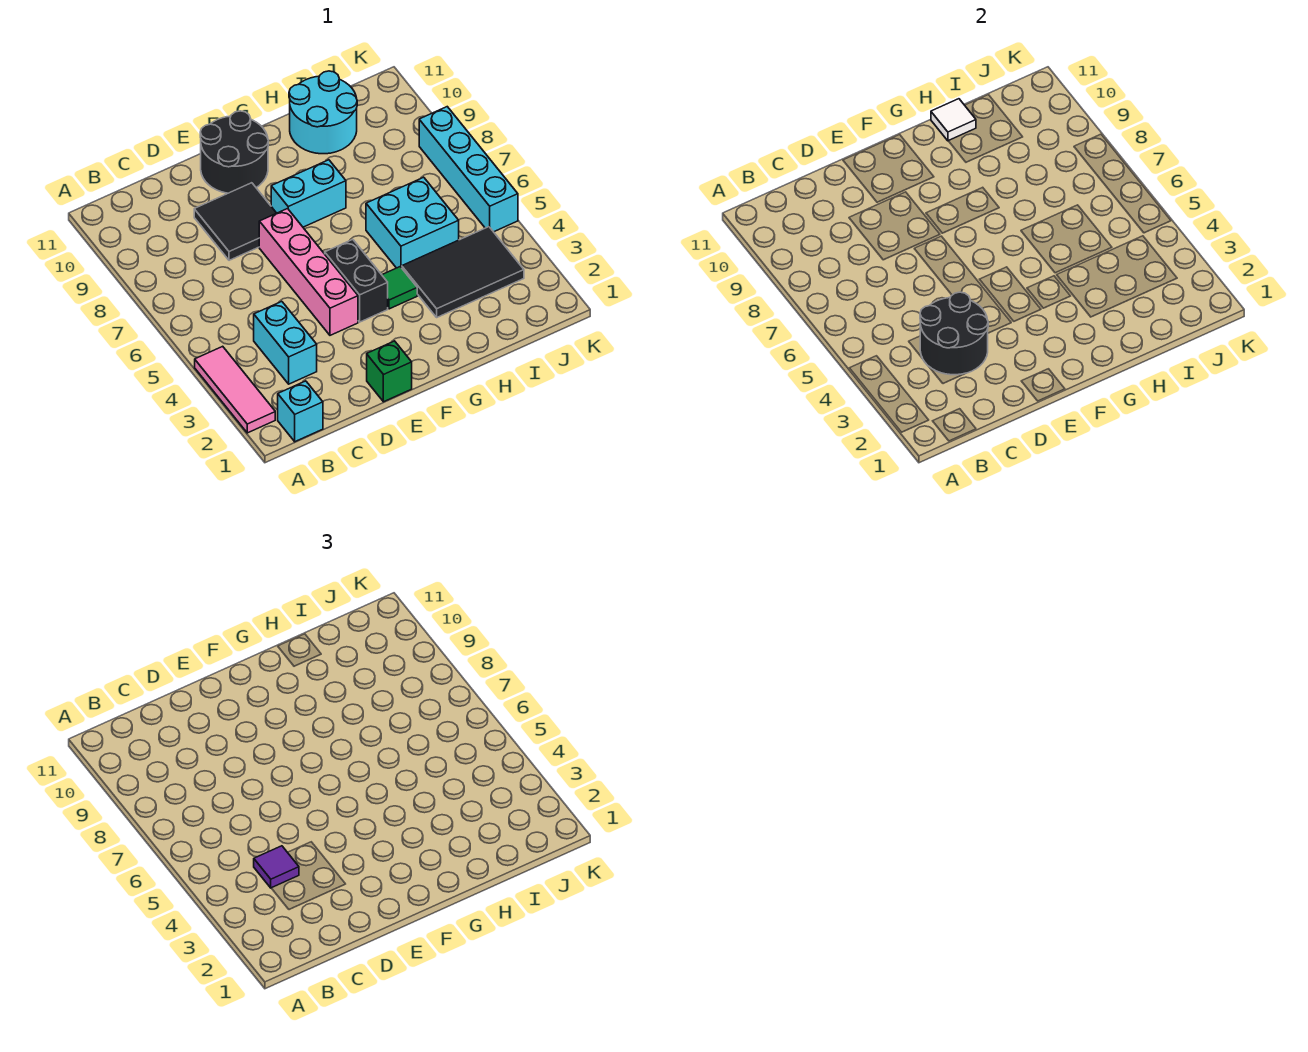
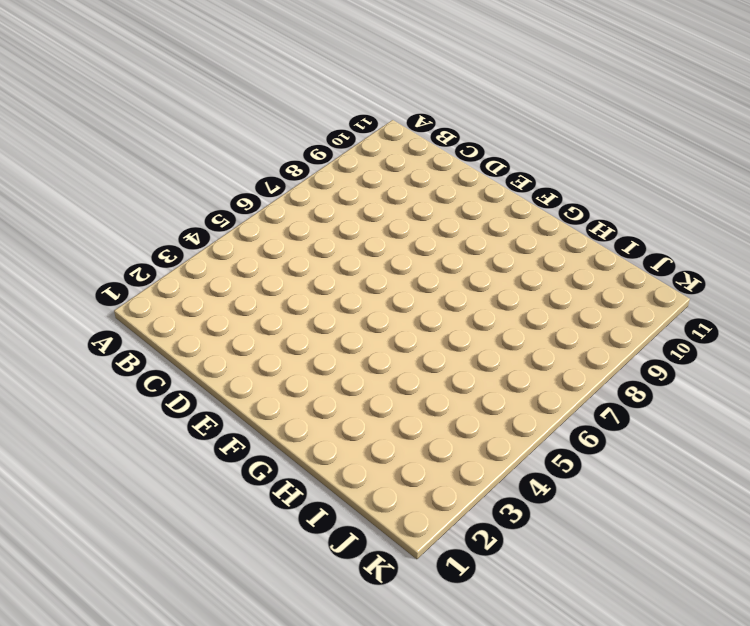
none -> pink 1x3 tile [195,346,275,433]
none -> cyan 1x1 brick [278,381,323,442]
none -> cyan 1x2 brick [254,302,317,384]

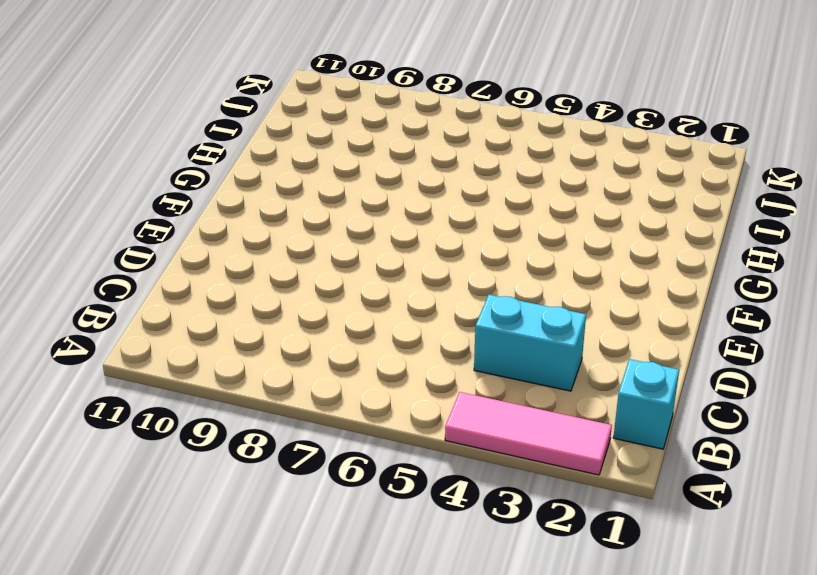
none -> black 2x2 tile [194,183,276,260]
none -> green 1x1 brick [367,341,412,402]
none -> pink 1x4 brick [259,209,358,335]

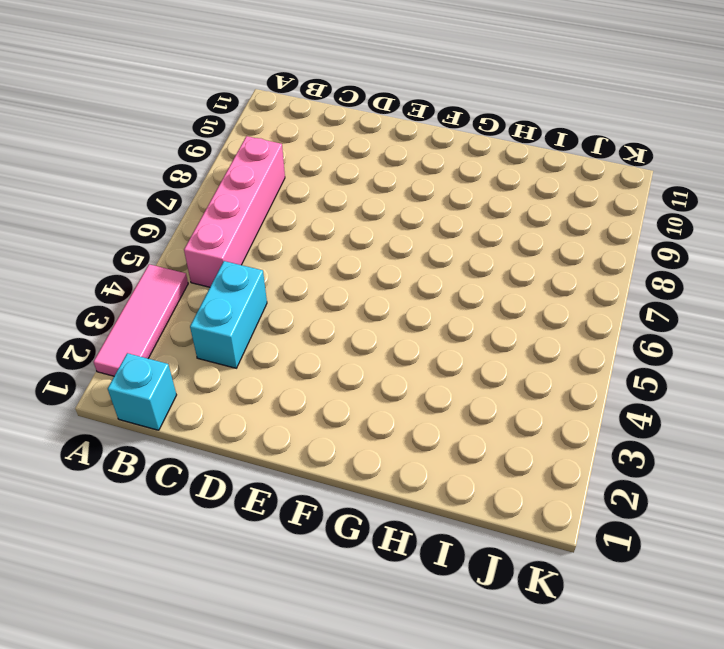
pink 1x4 brick [184,136,285,287] -> pink 1x4 brick moved to [259,209,358,335]
none -> black 2x2 tile [194,183,276,260]
none -> green 1x1 brick [367,341,412,402]
none -> black 2x2 round brick [200,111,268,193]

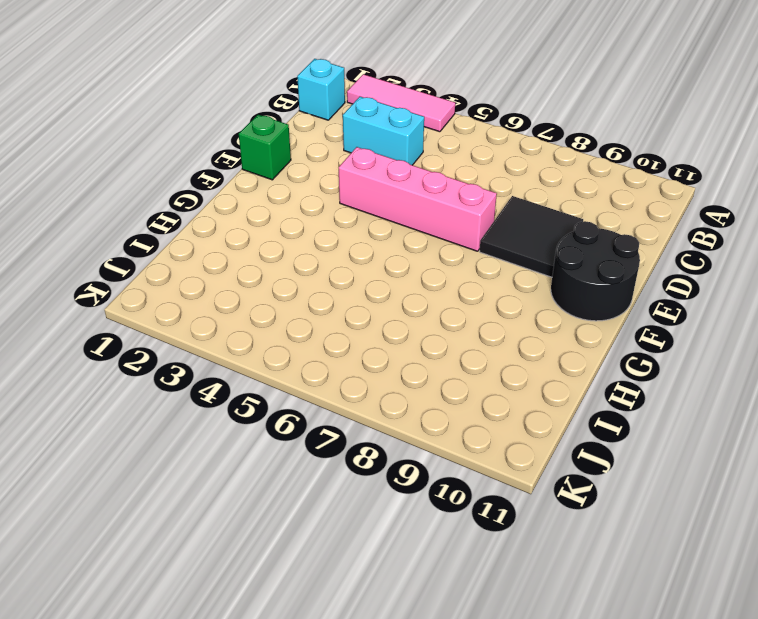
none -> black 1x2 brick [325,239,388,322]
none -> cyan 1x2 brick [271,160,346,227]
none -> green 1x1 tile [382,267,417,309]

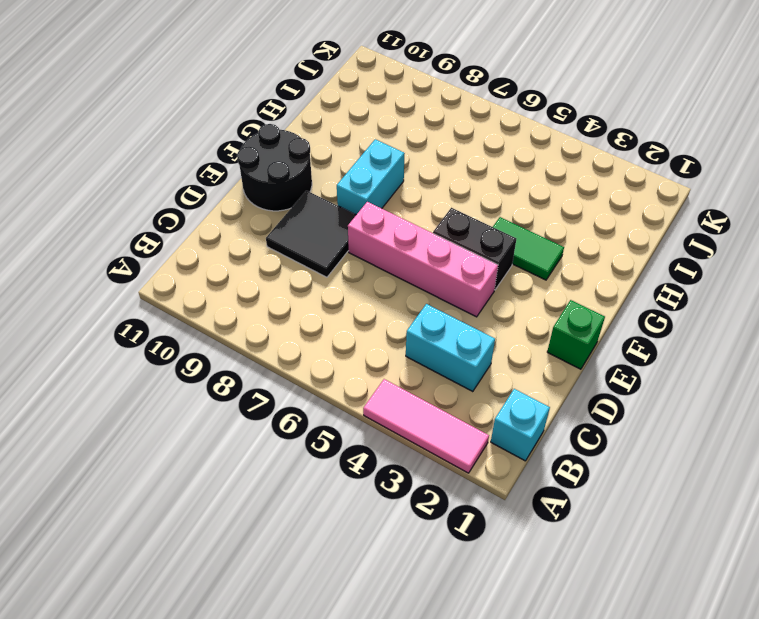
green 1x2 tile [493,217,564,280] -> green 1x1 tile [382,267,417,309]
none -> black 2x3 tile [402,227,524,317]
none -> cyan 2x2 brick [366,177,459,268]
none -> cyan 2x2 round brick [289,71,357,154]

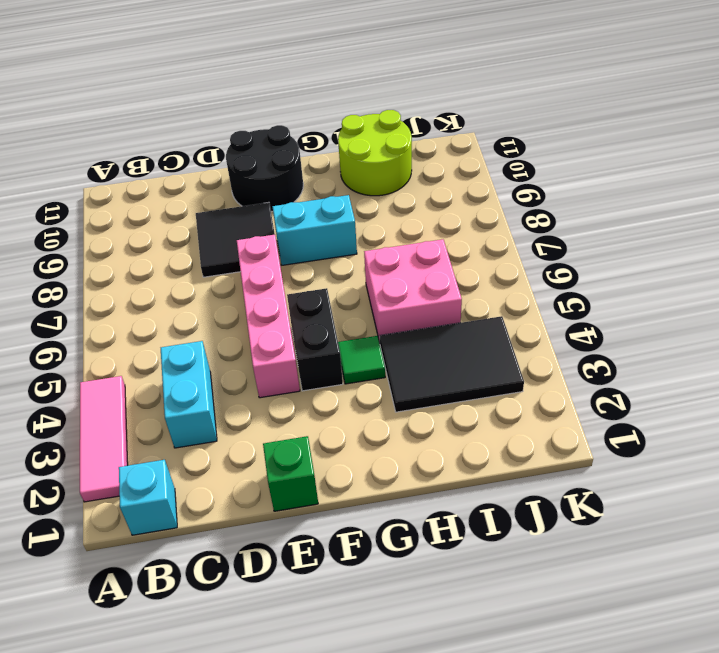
pink 2x2 brick [364,239,462,343] -> cyan 2x2 brick [366,177,459,268]
lime 2x2 round brick [338,110,412,196] -> cyan 2x2 round brick [289,71,357,154]
none -> cyan 1x4 brick [419,107,518,232]
none -> black 2x2 round brick [920,292,988,375]
none -> white 1x1 tile [931,99,976,141]

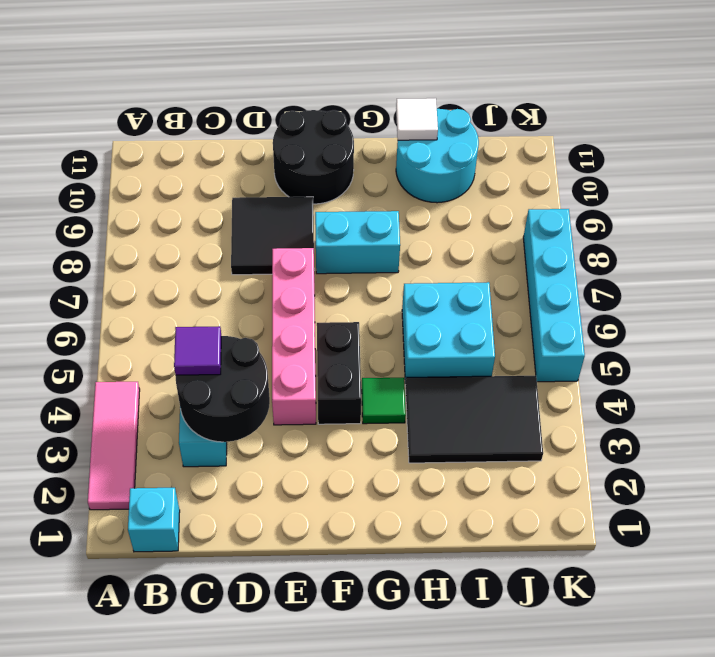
none -> green 1x1 brick [367,341,412,402]

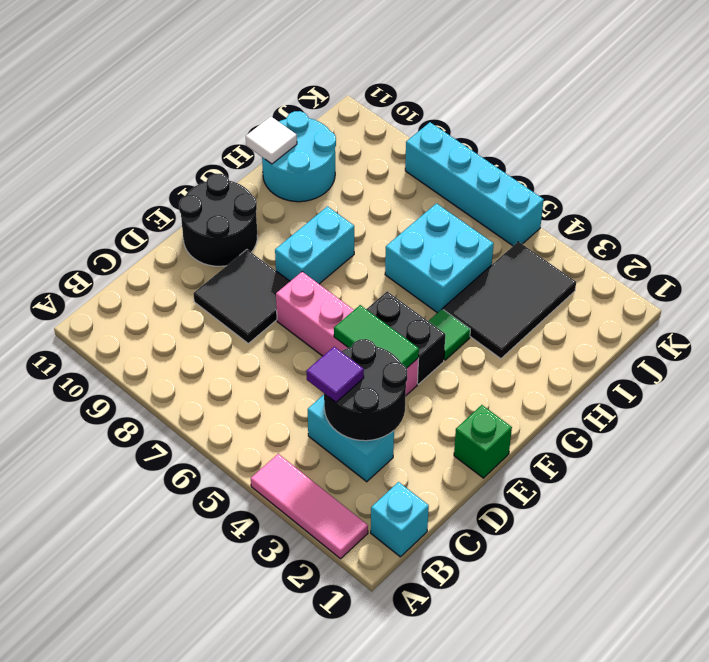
green 1x2 tile [334,305,419,368] -> none

